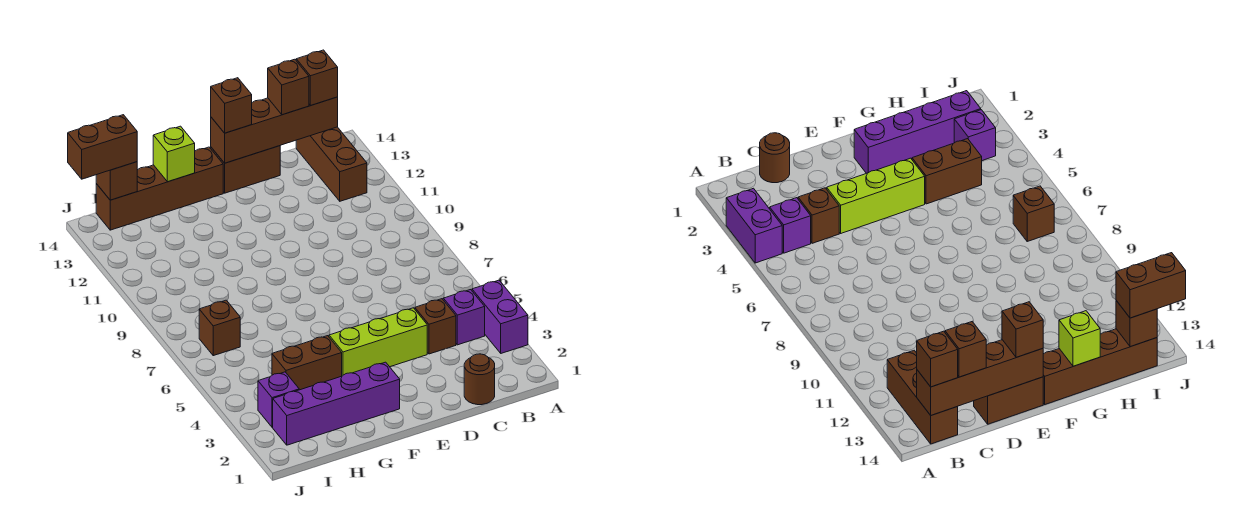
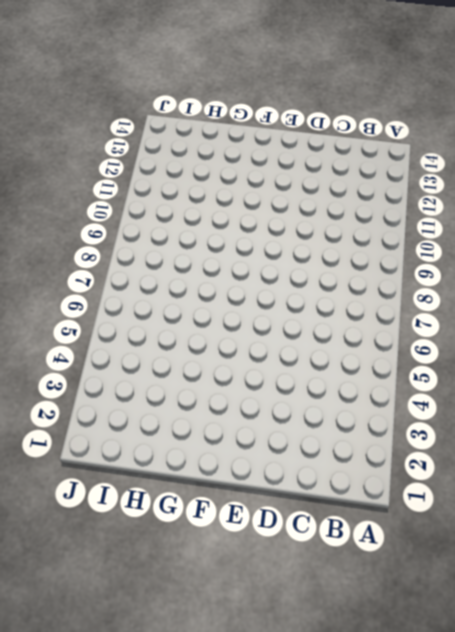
none -> purple 1x2 brick [472,280,528,353]
none -> purple 1x1 brick [443,290,485,345]
none -> brown 1x3 brick [296,127,367,201]

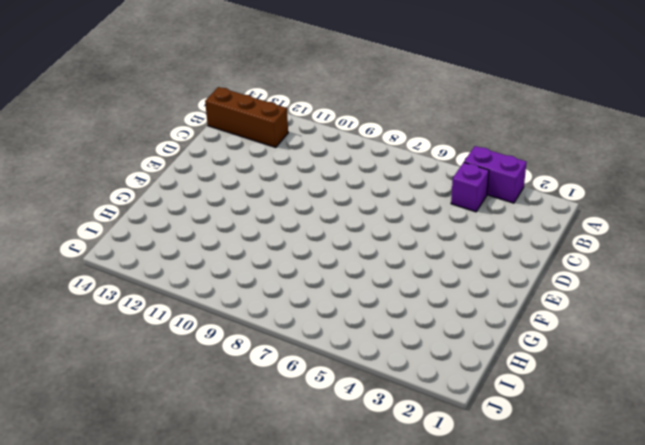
none -> brown 1x1 round brick [464,354,495,405]
none -> brown 1x1 brick [415,299,456,354]
none -> lime 1x3 brick [329,308,427,376]

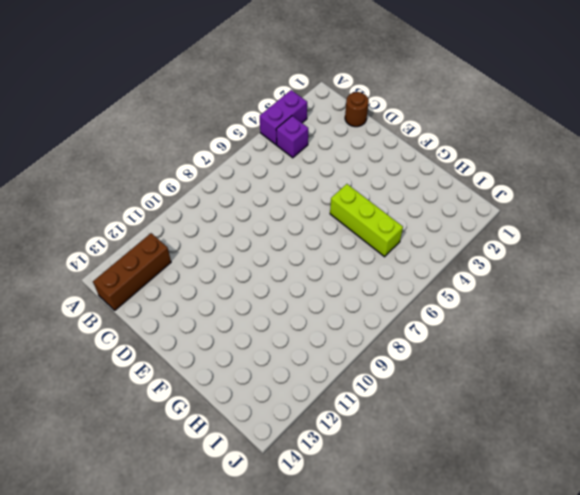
lime 1x3 brick [330,184,403,257] -> lime 1x3 brick moved to [329,308,427,376]
none -> brown 1x1 brick [415,299,456,354]
none -> brown 1x2 brick [211,146,280,193]
none -> purple 1x4 brick [273,362,400,445]

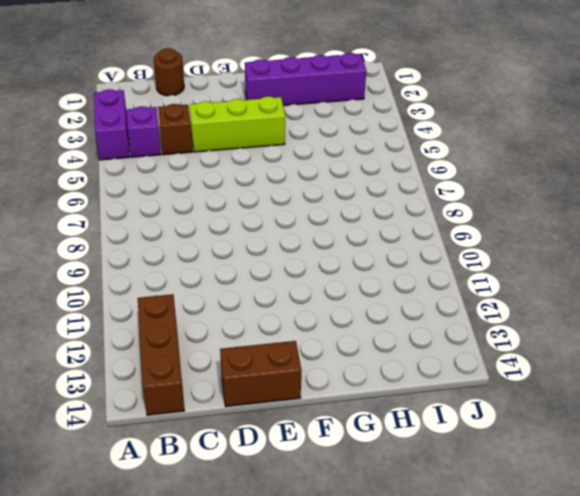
none -> brown 1x4 brick [96,147,223,230]
none -> brown 1x2 brick [272,336,342,390]
none -> purple 1x1 brick [258,372,299,427]

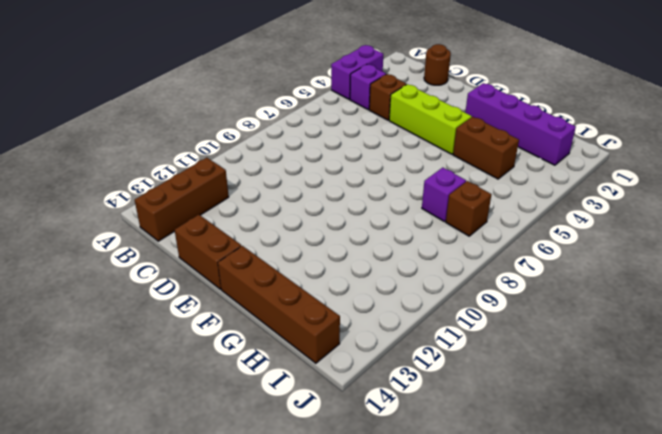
purple 1x1 brick [422,168,466,222] -> purple 1x1 brick moved to [258,372,299,427]
none -> brown 1x4 brick [211,97,338,163]
none -> lime 1x1 brick [153,126,195,182]
none -> brown 1x1 brick [96,162,137,200]

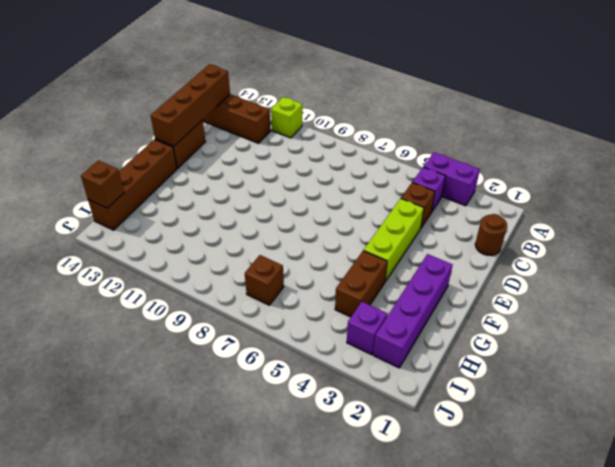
lime 1x1 brick [271,97,302,138] -> lime 1x1 brick moved to [153,126,195,182]
none -> brown 1x1 brick [296,50,338,105]
none -> brown 1x1 brick [268,59,309,115]
none -> brown 1x1 brick [211,78,252,133]

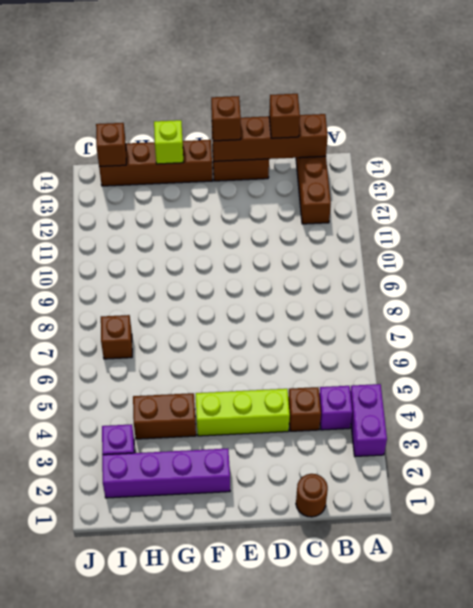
none -> brown 1x1 brick [296,50,338,105]
none -> brown 1x2 brick [68,115,137,179]

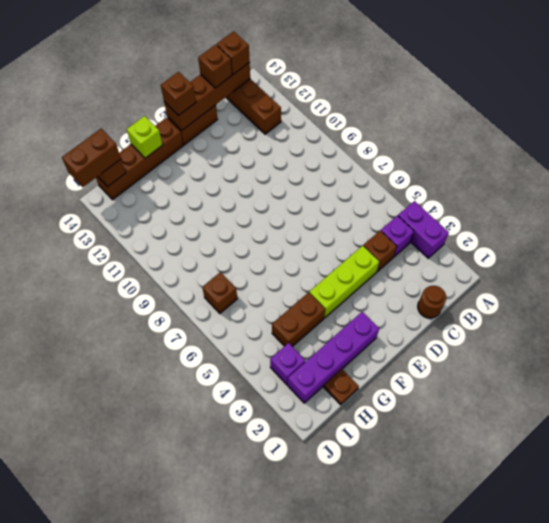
brown 1x1 plate [324,369,359,405] -> none

